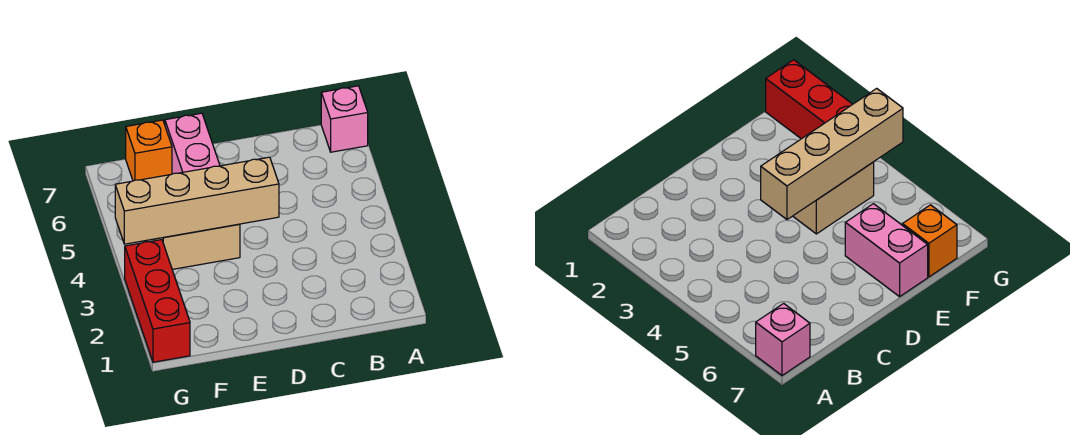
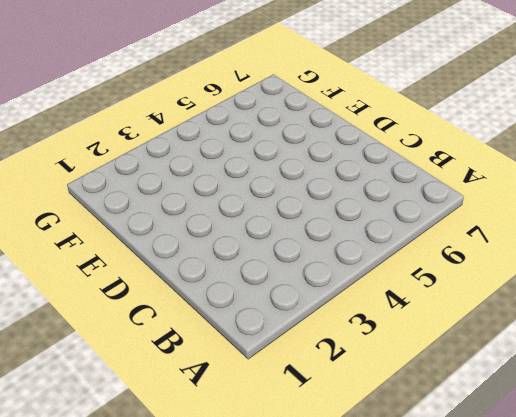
none -> pink 1x1 brick [321,86,368,152]
none -> tan 1x2 brick [154,224,240,269]

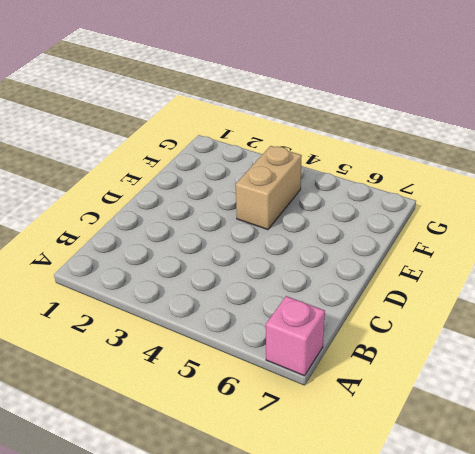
none -> pink 1x2 brick [165,113,220,174]
none -> orange 1x1 brick [126,120,172,181]

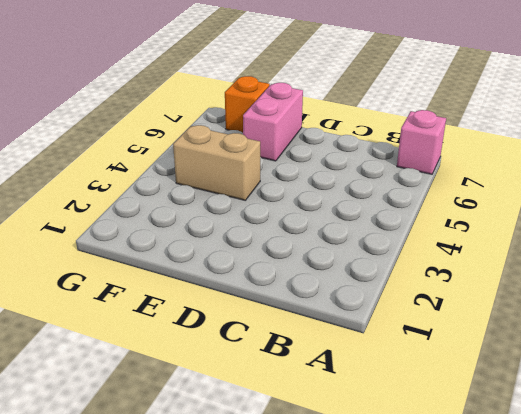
none -> red 1x3 brick [125,240,190,362]
none -> tan 1x4 brick [115,157,279,244]

